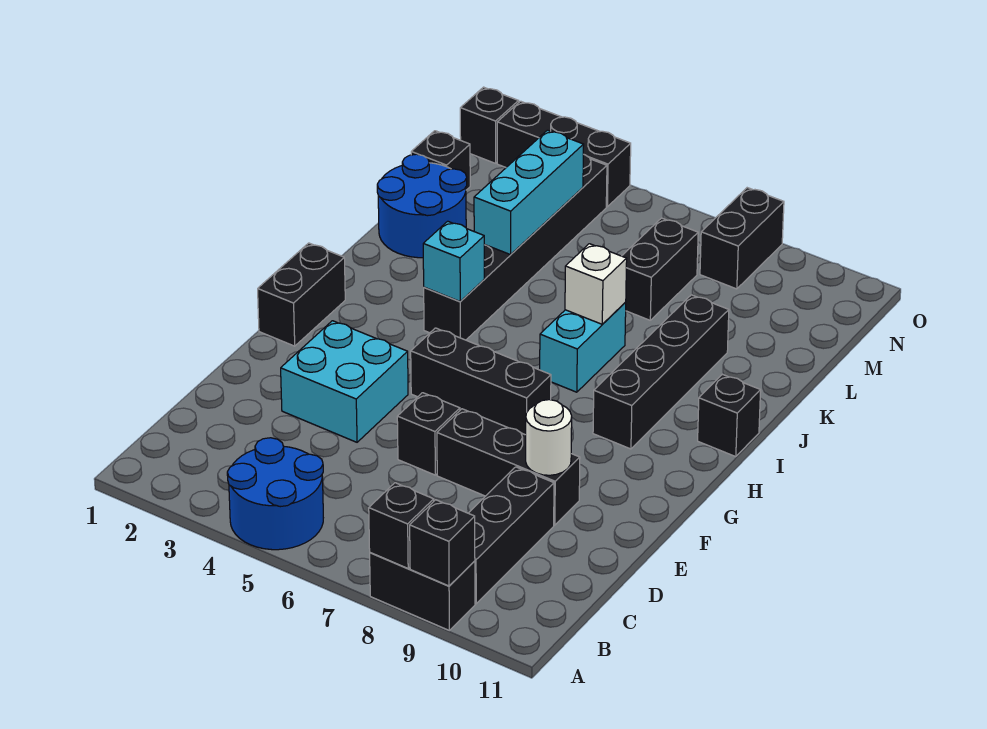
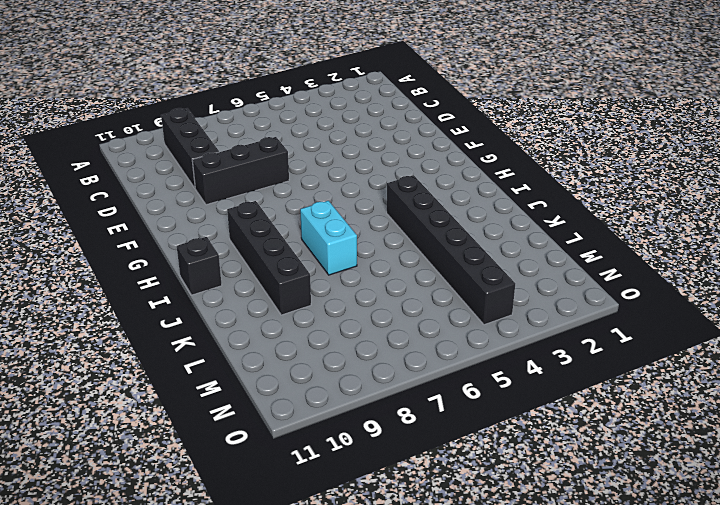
none -> blue 2x2 round brick [227,438,323,550]
none -> black 1x2 brick [370,553,475,630]
none -> cyan 2x2 brick [281,321,408,442]

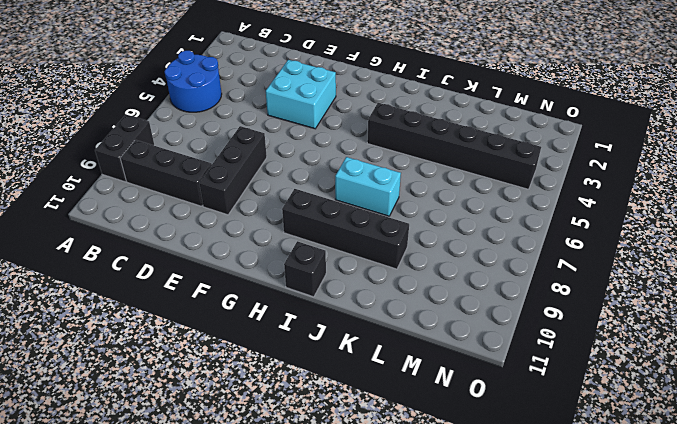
none -> black 1x1 brick [397,393,460,475]
none -> black 1x2 brick [258,243,345,346]
none -> black 1x3 brick [411,328,551,435]

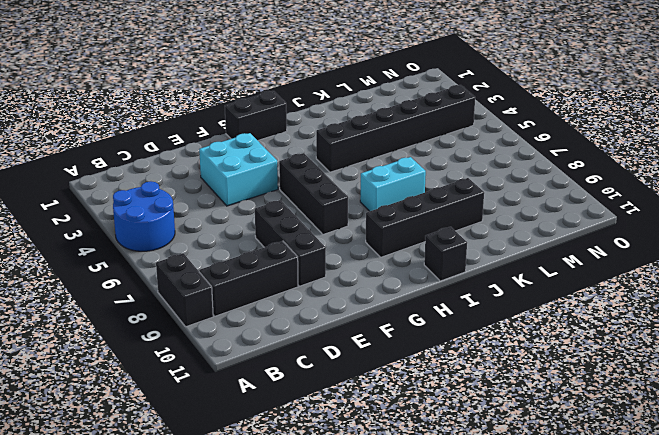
none -> black 1x1 brick [397,393,460,475]
none -> blue 2x2 round brick [377,154,467,258]
none -> black 1x2 brick [622,218,698,320]

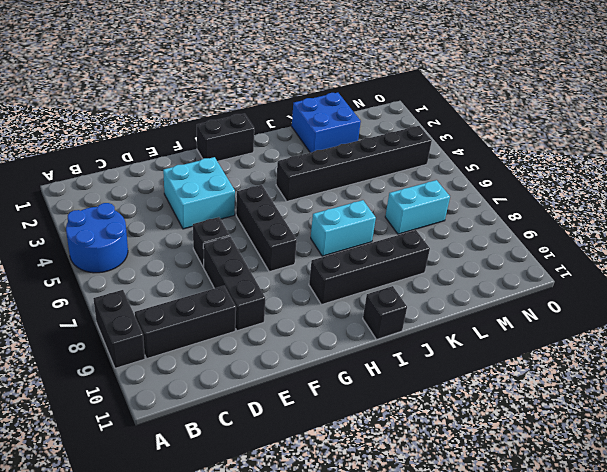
blue 2x2 brick [292,92,361,153] -> blue 2x2 round brick [377,154,467,258]
cyan 1x2 brick [385,180,450,234] -> black 1x2 brick [622,218,698,320]
none -> black 1x1 brick [411,131,470,190]
none -> black 1x2 brick [700,188,784,289]
none -> black 1x1 brick [460,87,519,163]

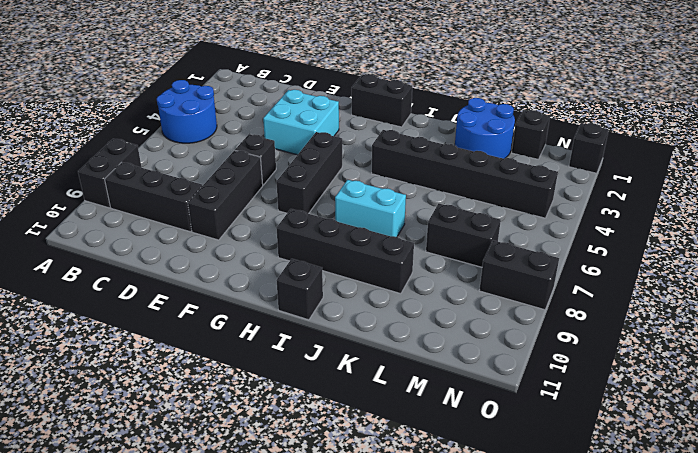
none -> black 1x3 brick [497,101,631,207]
none -> black 1x1 brick [369,483,434,569]
none -> black 1x1 brick [410,500,475,586]

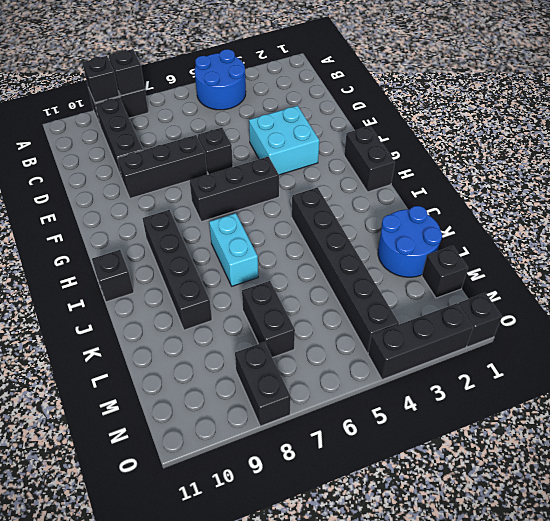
none -> white 1x1 round brick [526,400,572,475]
none -> cyan 1x1 brick [423,221,484,302]
none -> white 1x1 brick [565,244,627,324]

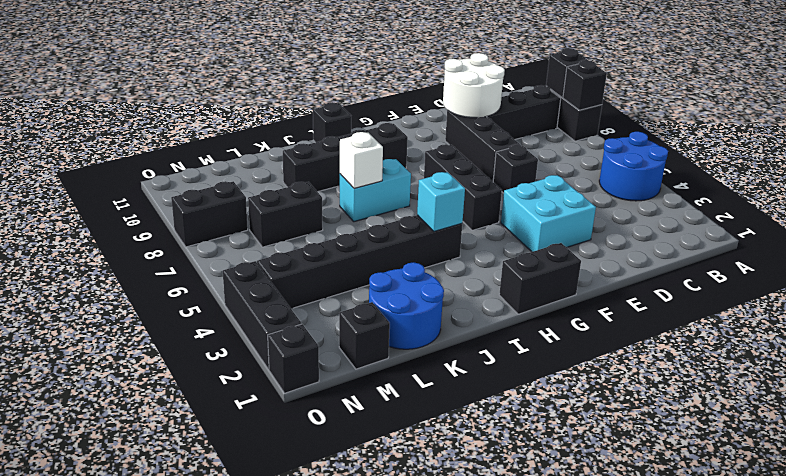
white 2x2 round brick [443,53,505,118] -> white 1x1 round brick [526,400,572,475]
none -> cyan 1x3 brick [474,130,584,255]

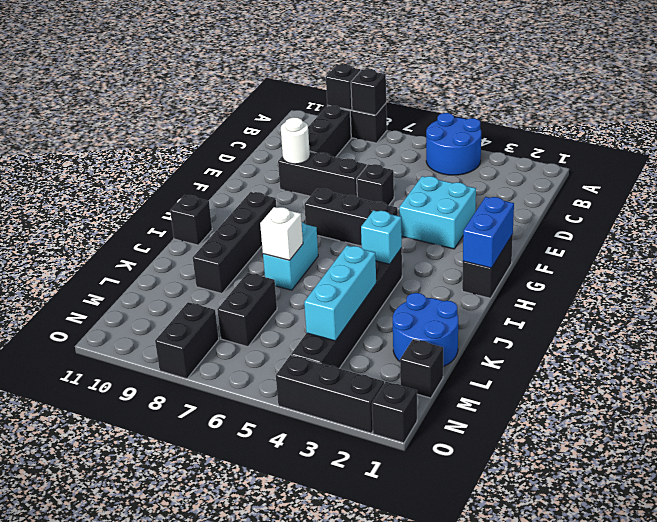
blue 1x2 brick [463,197,514,268] -> none

